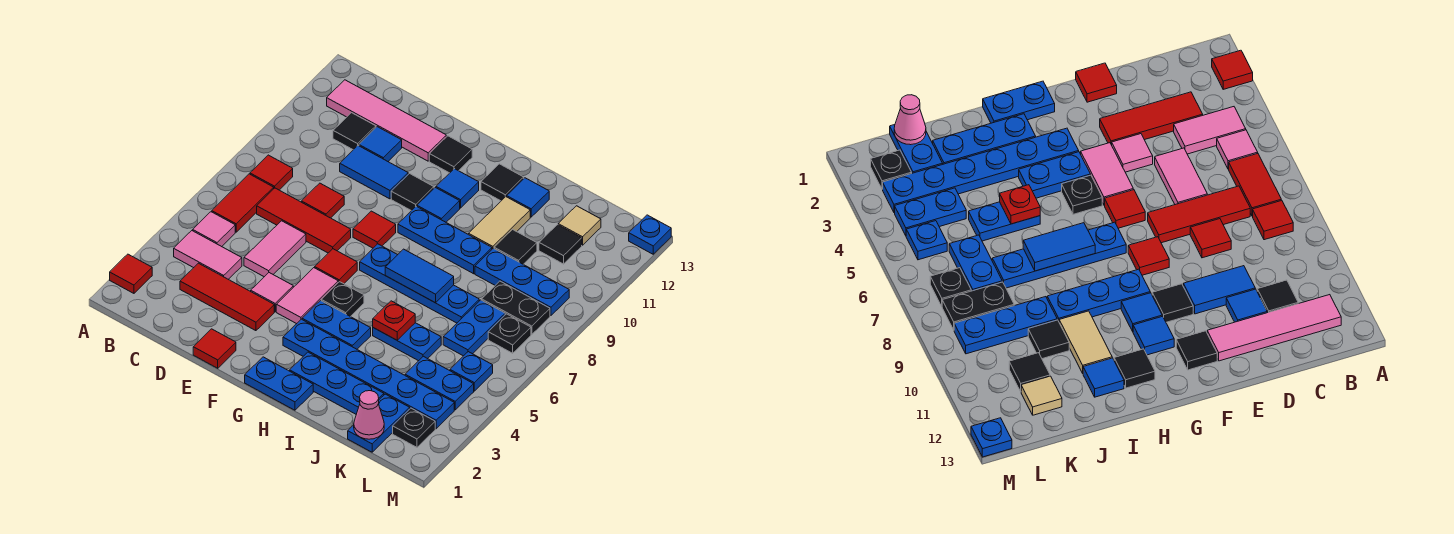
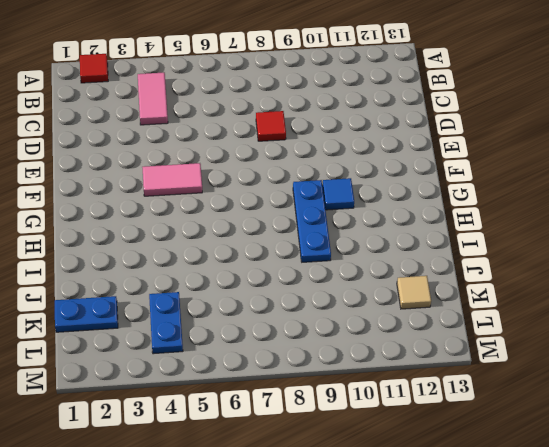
none -> pink 1x1 tile [193,212,235,247]
none -> red 1x2 tile [212,174,274,232]
none -> red 1x1 tile [250,155,293,190]
none -> pink 1x4 tile [327,80,446,161]

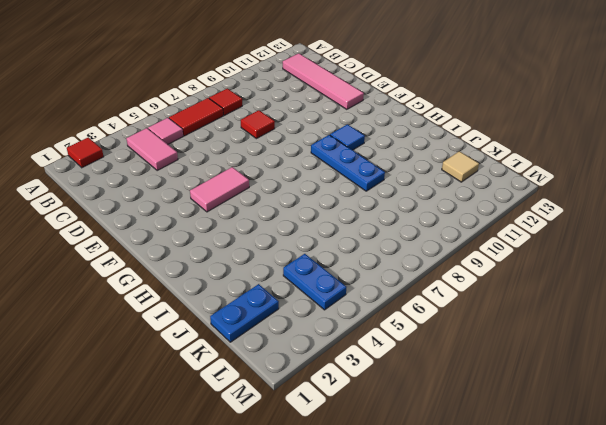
none -> red 1x3 tile [180,263,274,331]
none -> red 1x3 tile [257,188,351,253]
none -> black 1x1 tile [333,113,376,150]
none -> pink 1x2 tile [244,221,306,277]

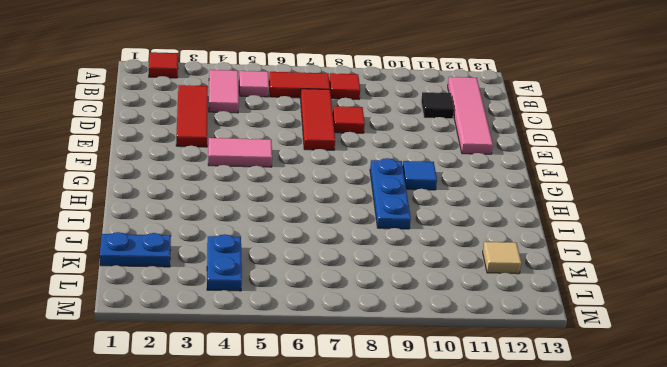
none -> pink 1x2 tile [244,221,306,277]
none -> blue 1x2 tile [340,146,408,199]
none -> blue 1x1 tile [359,127,402,161]
none -> red 1x1 tile [193,329,236,368]

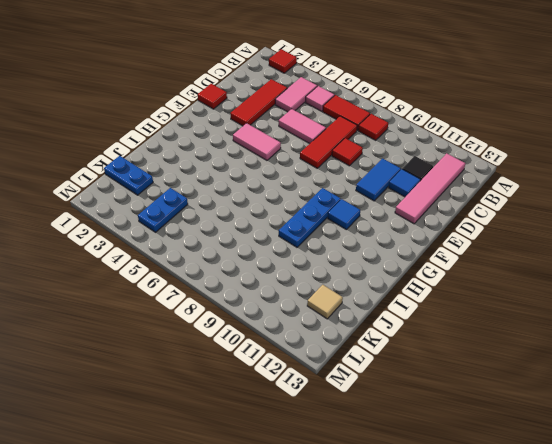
none -> pink 1x1 tile [251,273,293,312]
none -> red 1x1 tile [315,249,357,284]
none -> red 1x1 tile [353,211,396,248]
none -> black 1x1 tile [391,174,434,211]

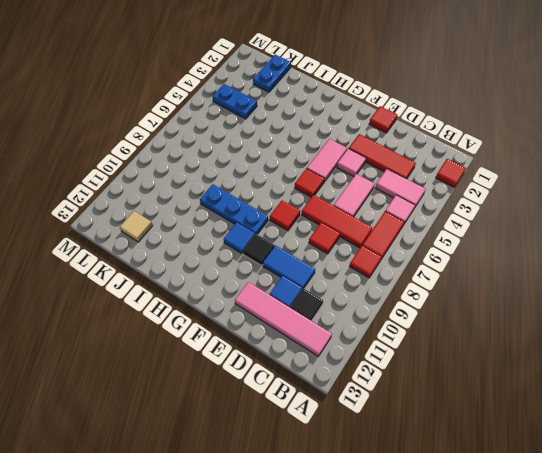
none -> black 1x1 tile [429,136,472,173]
none -> blue 1x2 plate [245,357,313,410]
none -> blue 1x6 plate [283,319,454,429]
none -> blue 1x2 plate [302,301,371,349]

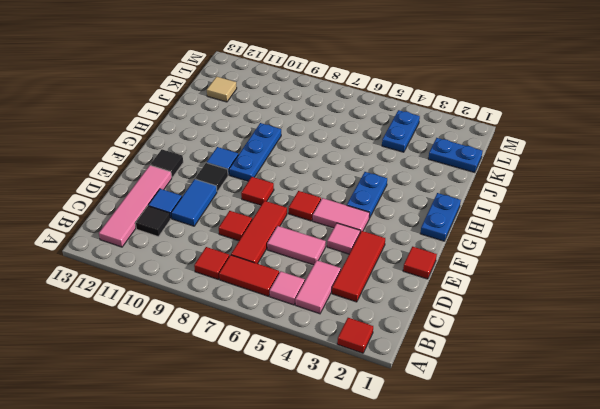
none -> blue 1x6 plate [283,319,454,429]
none -> black 1x1 plate [321,282,364,317]
none -> blue 1x4 plate [360,244,479,323]
none -> blue 1x1 tile [436,169,479,208]

